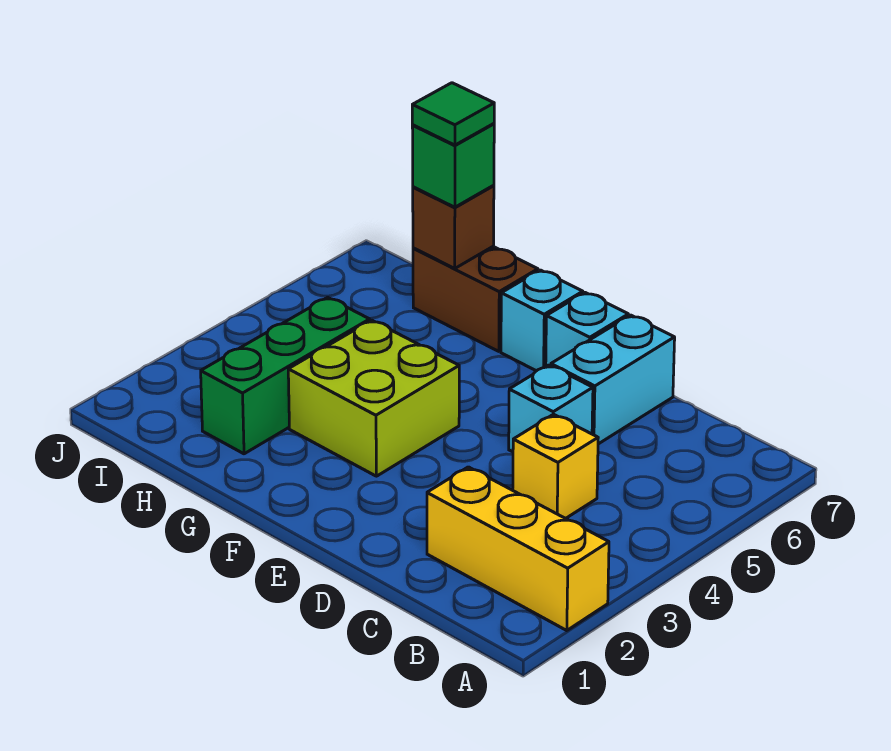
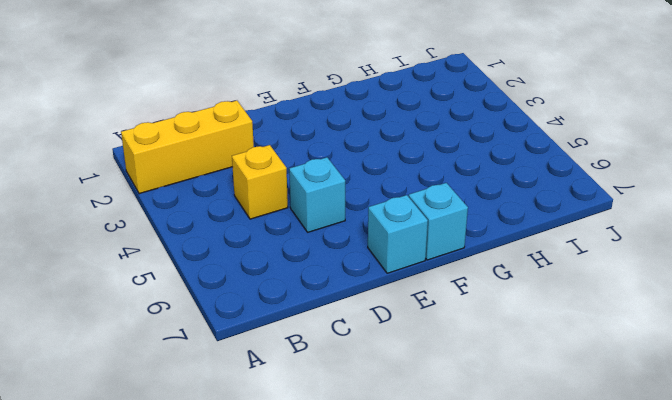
none -> cyan 1x2 brick [551,315,675,444]
none -> lime 2x2 brick [288,320,459,476]
none -> brown 1x2 brick [413,247,538,351]

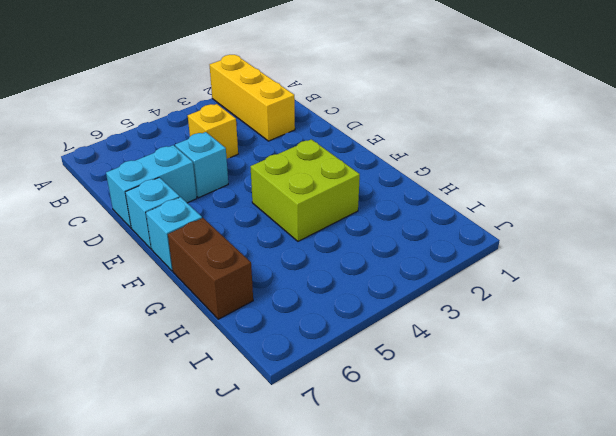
none -> green 1x3 brick [201,297,370,454]
none -> brown 1x1 brick [413,185,494,268]
none -> green 1x1 brick [412,124,494,207]

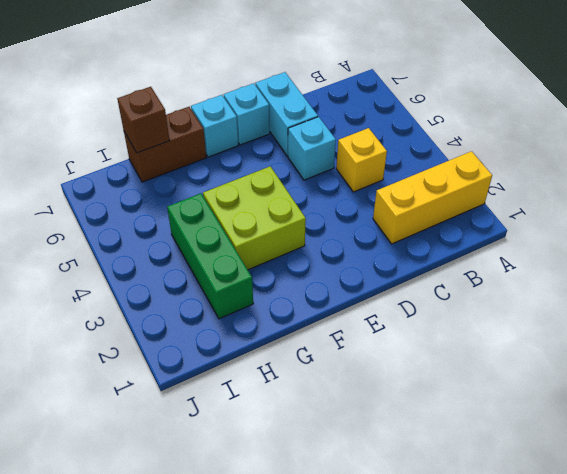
none -> green 1x1 brick [412,124,494,207]
none -> green 1x1 tile [412,83,494,145]

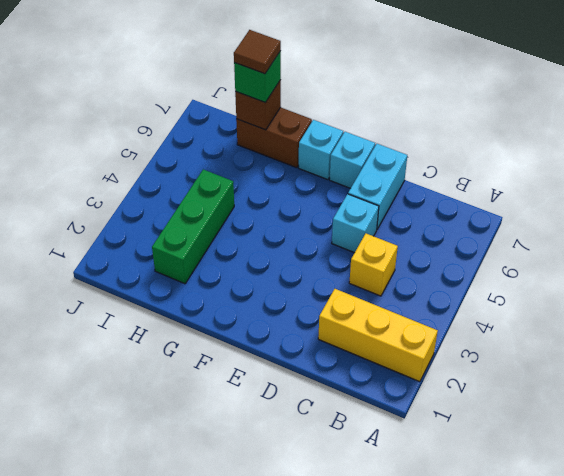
brown 1x1 tile [234,30,281,74] -> green 1x1 tile [412,83,494,145]
none -> lime 2x2 brick [288,320,459,476]

